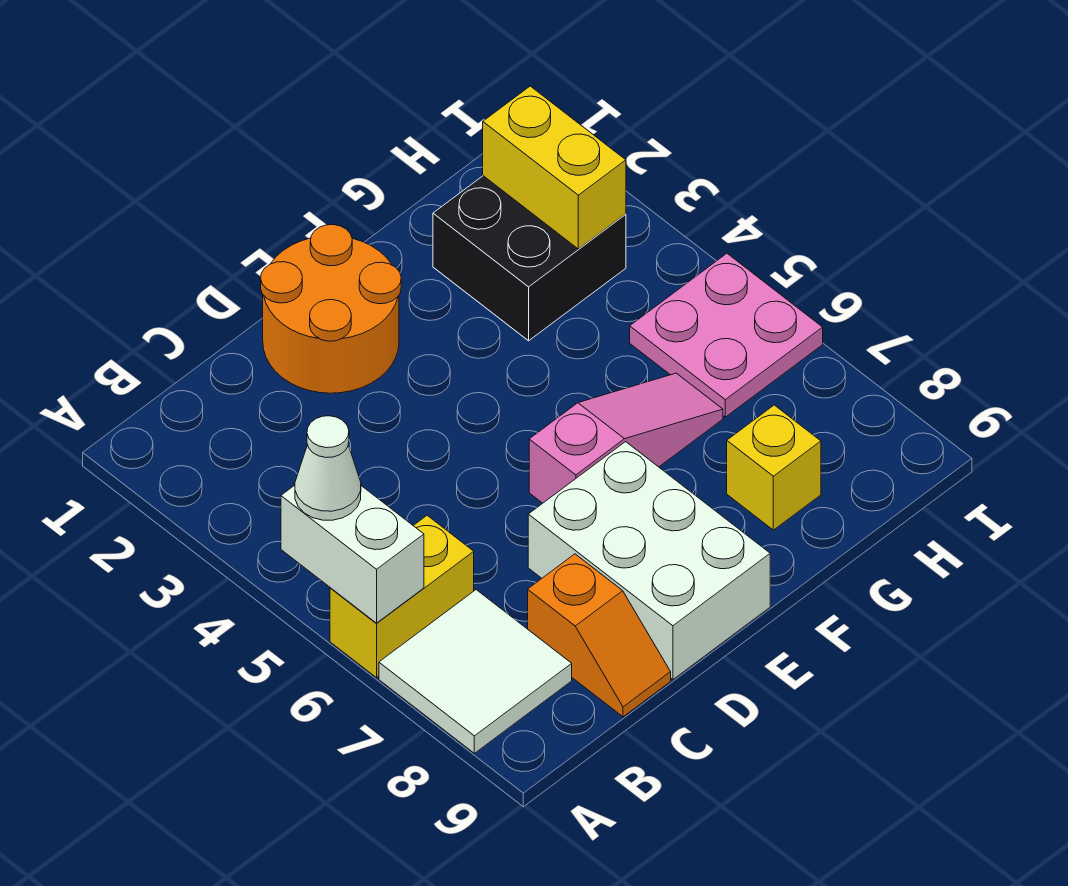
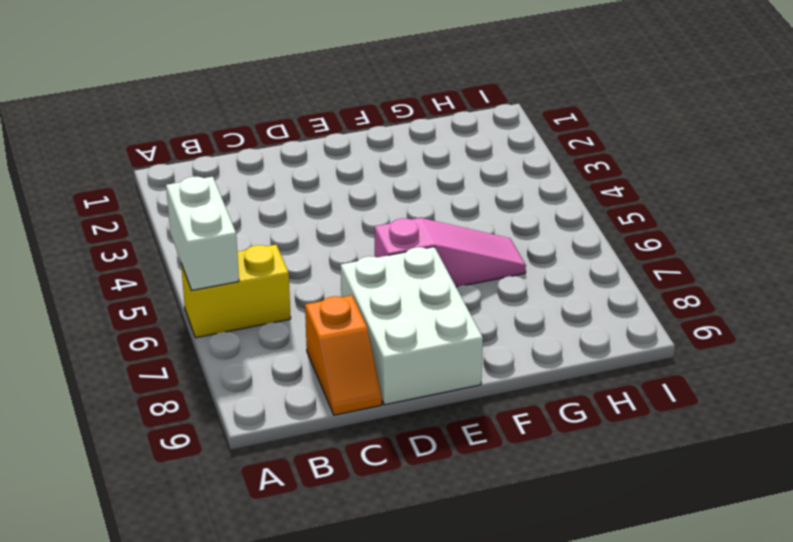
none -> white 2x2 tile [379,590,572,753]
none -> orange 2x2 round brick [261,225,401,393]
none -> black 2x2 brick [433,176,626,341]

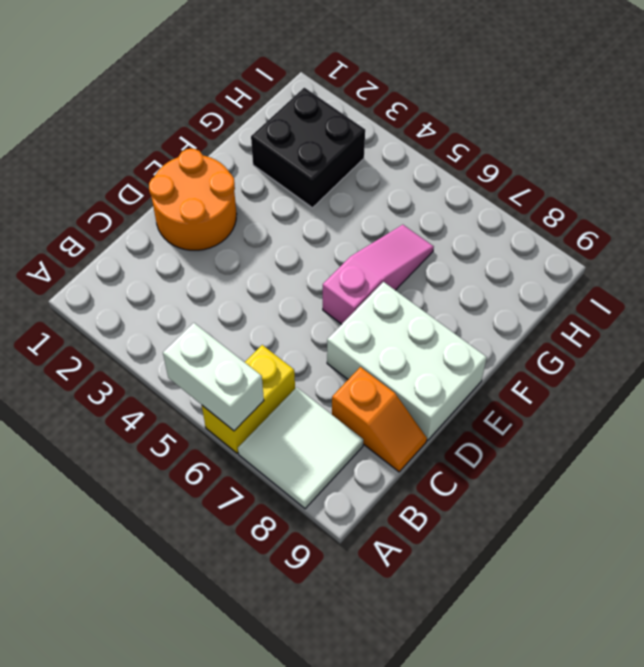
none -> yellow 1x1 brick [727,405,821,530]
none -> pink 2x2 plate [630,254,823,417]
none -> yellow 1x2 brick [483,86,626,249]

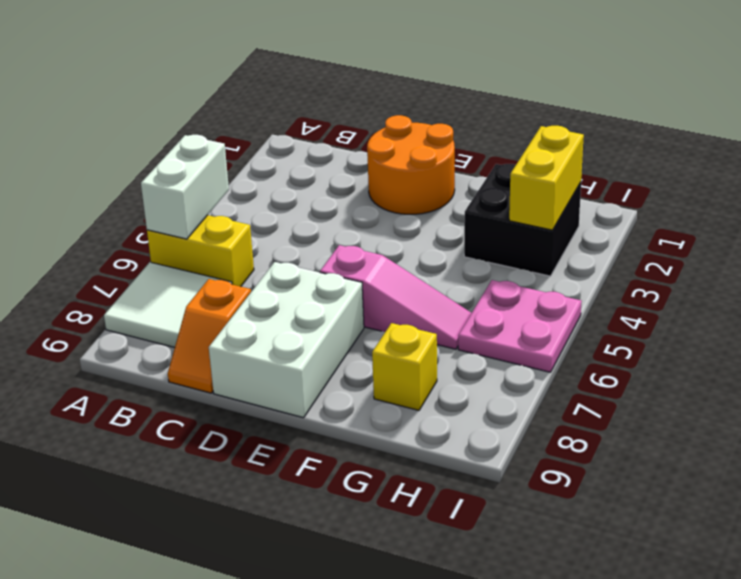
none -> white 1x1 cone [295,416,361,520]

